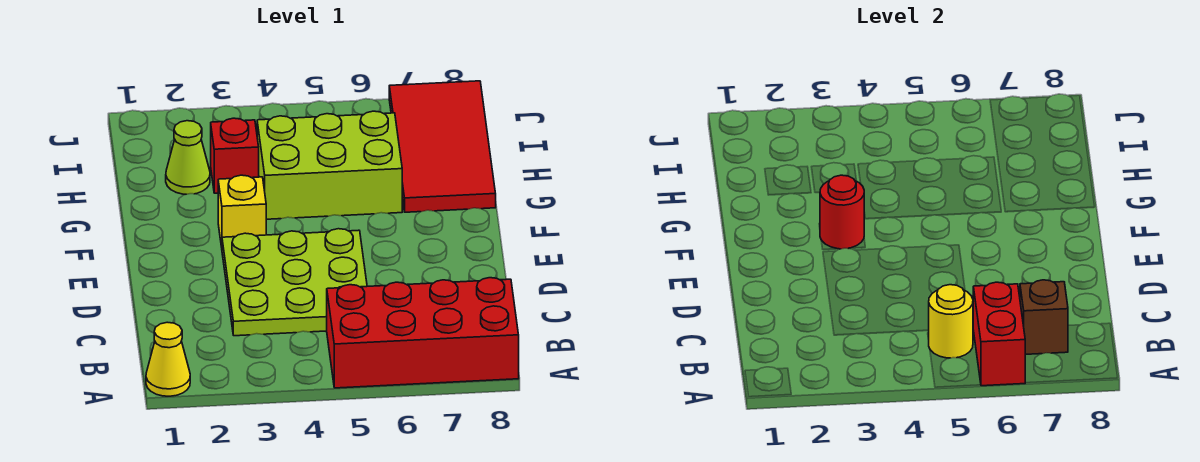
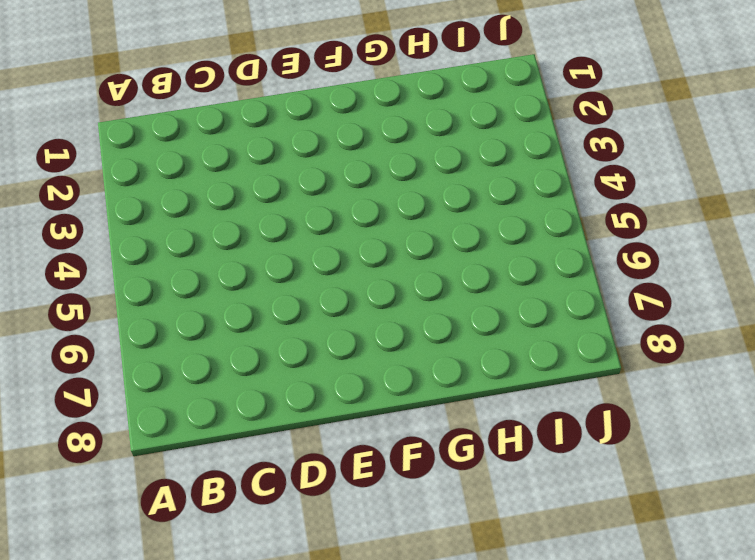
none -> yellow 1x1 cone [146,322,190,396]
none -> red 2x4 brick [327,278,519,388]
none -> lime 3x3 plate [222,229,367,336]

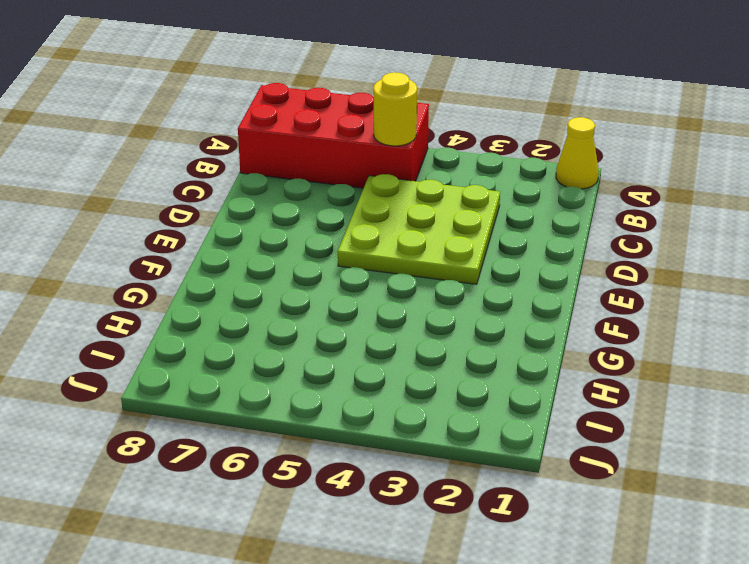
none -> yellow 1x1 brick [218,175,266,247]
none -> lime 2x3 brick [257,111,402,219]
none -> red 2x4 tile [389,81,496,212]

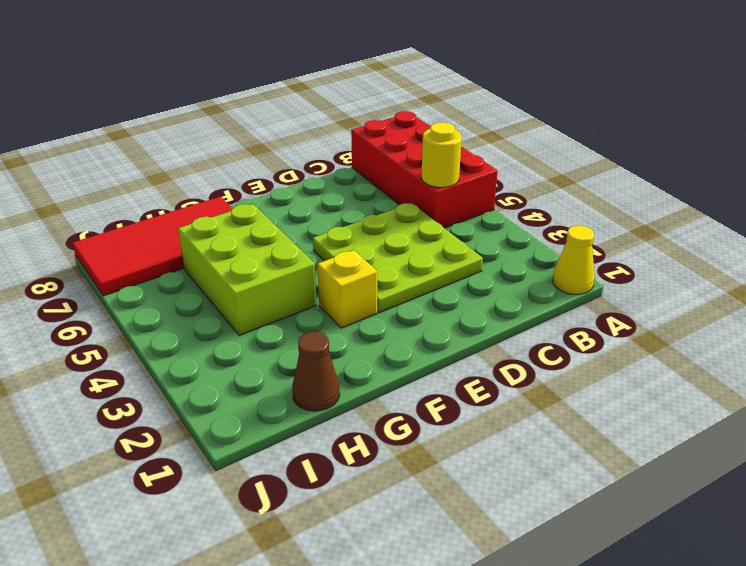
brown 1x1 cone [292,332,340,411] -> none
none -> lime 1x1 cone [166,121,210,194]
none -> red 1x1 brick [211,118,259,193]
none -> red 1x2 brick [973,282,1025,386]

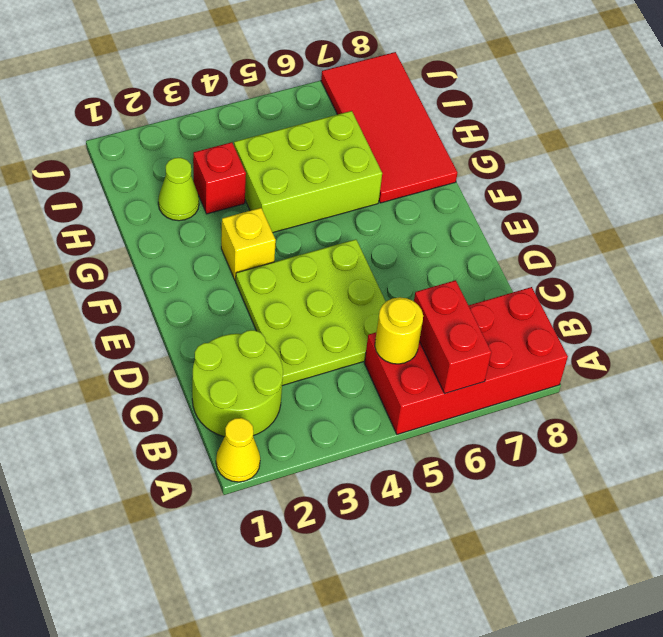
lime 2x2 round brick [192,330,283,437] -> none
none -> brown 1x1 brick [1020,280,1068,354]
none -> red 1x1 round brick [820,175,864,249]

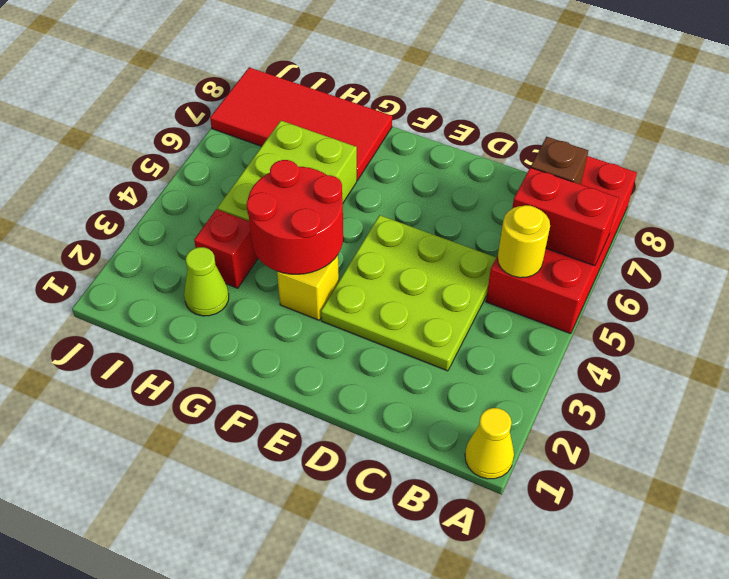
red 2x2 round brick [247,160,343,274] -> red 1x1 round brick [820,175,864,249]

